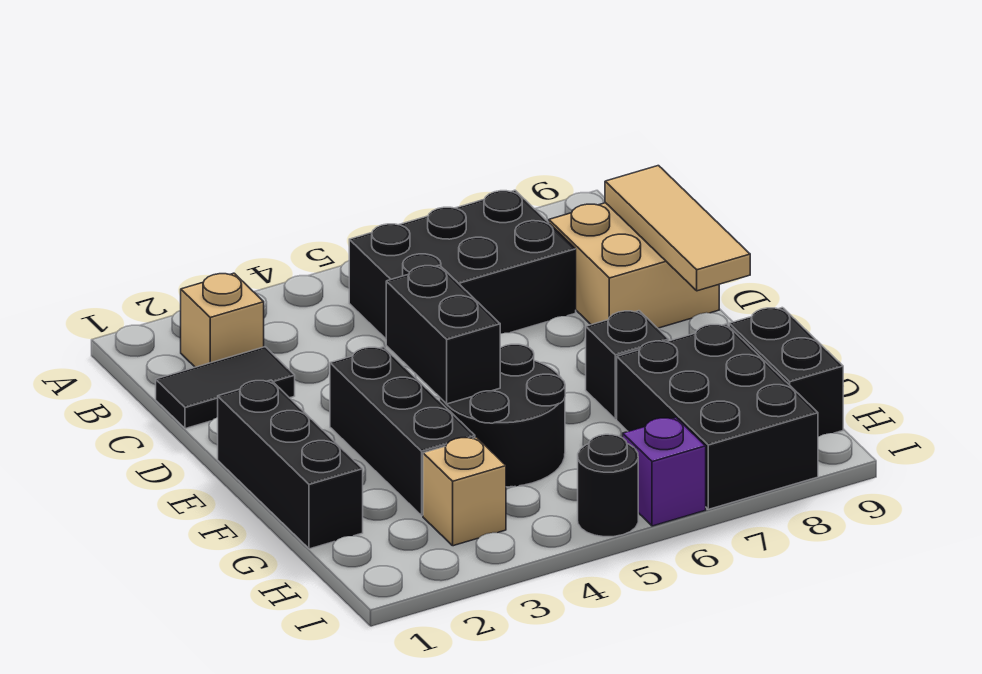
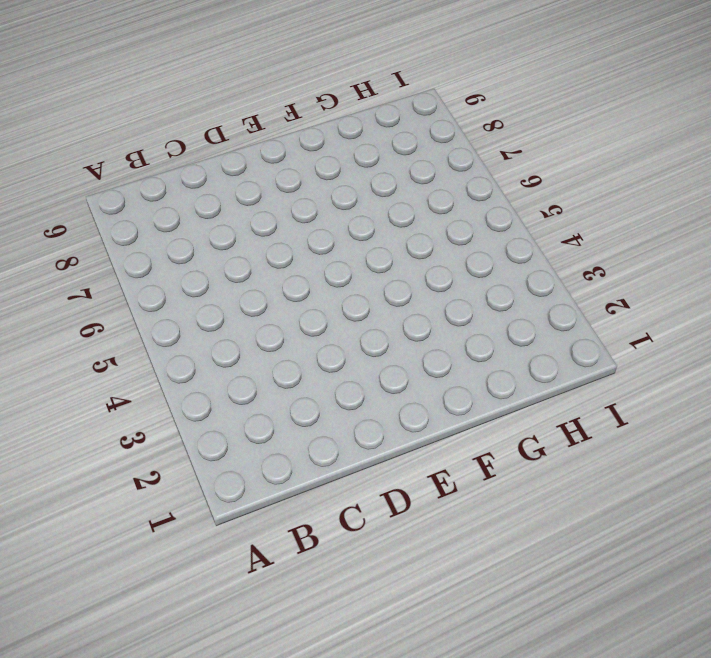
none -> tan 1x1 brick [181,273,264,367]
none -> black 2x3 brick [349,190,576,339]
none -> black 1x2 tile [156,347,295,429]

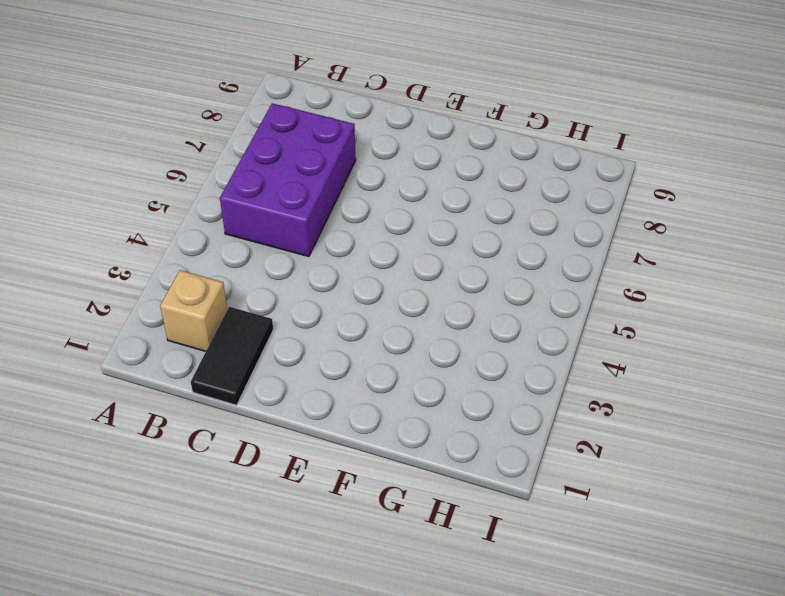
purple 2x3 brick [220,103,356,257] -> black 2x3 brick [349,190,576,339]
none -> tan 2x2 brick [549,203,719,328]
none -> black 1x3 brick [218,380,363,549]
none -> black 1x3 brick [330,347,475,516]

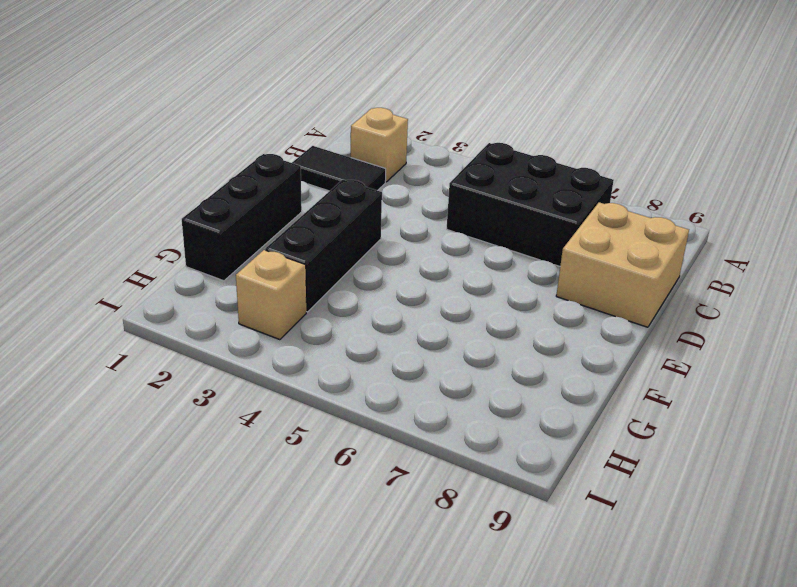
none -> black 2x2 round brick [440,344,565,487]
none -> black 1x1 brick [586,311,669,419]
none -> black 2x3 brick [617,324,818,509]

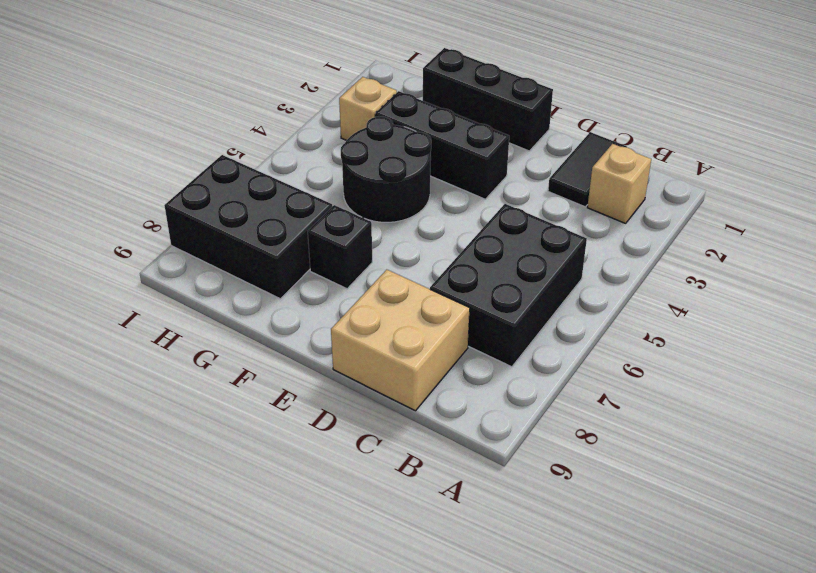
none -> black 1x2 brick [729,308,843,436]
none -> black 1x1 round brick [578,434,638,537]
none -> purple 1x1 brick [623,418,706,526]

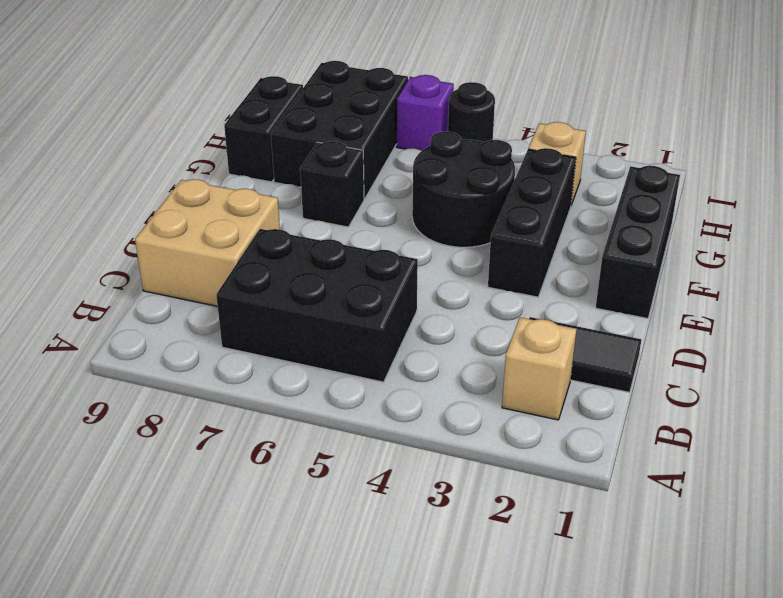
none -> tan 1x3 tile [605,166,750,291]
none -> black 1x2 brick [386,265,500,404]

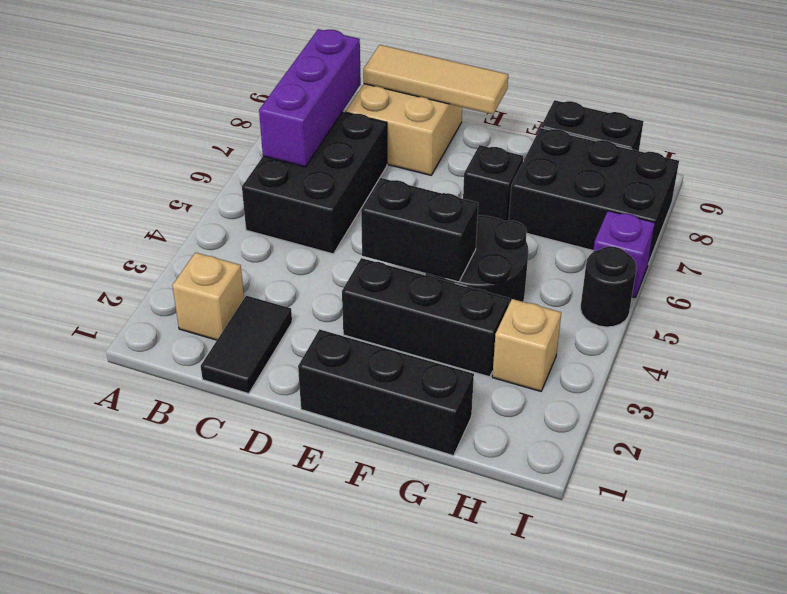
purple 1x3 brick [259,29,361,167] -> none

